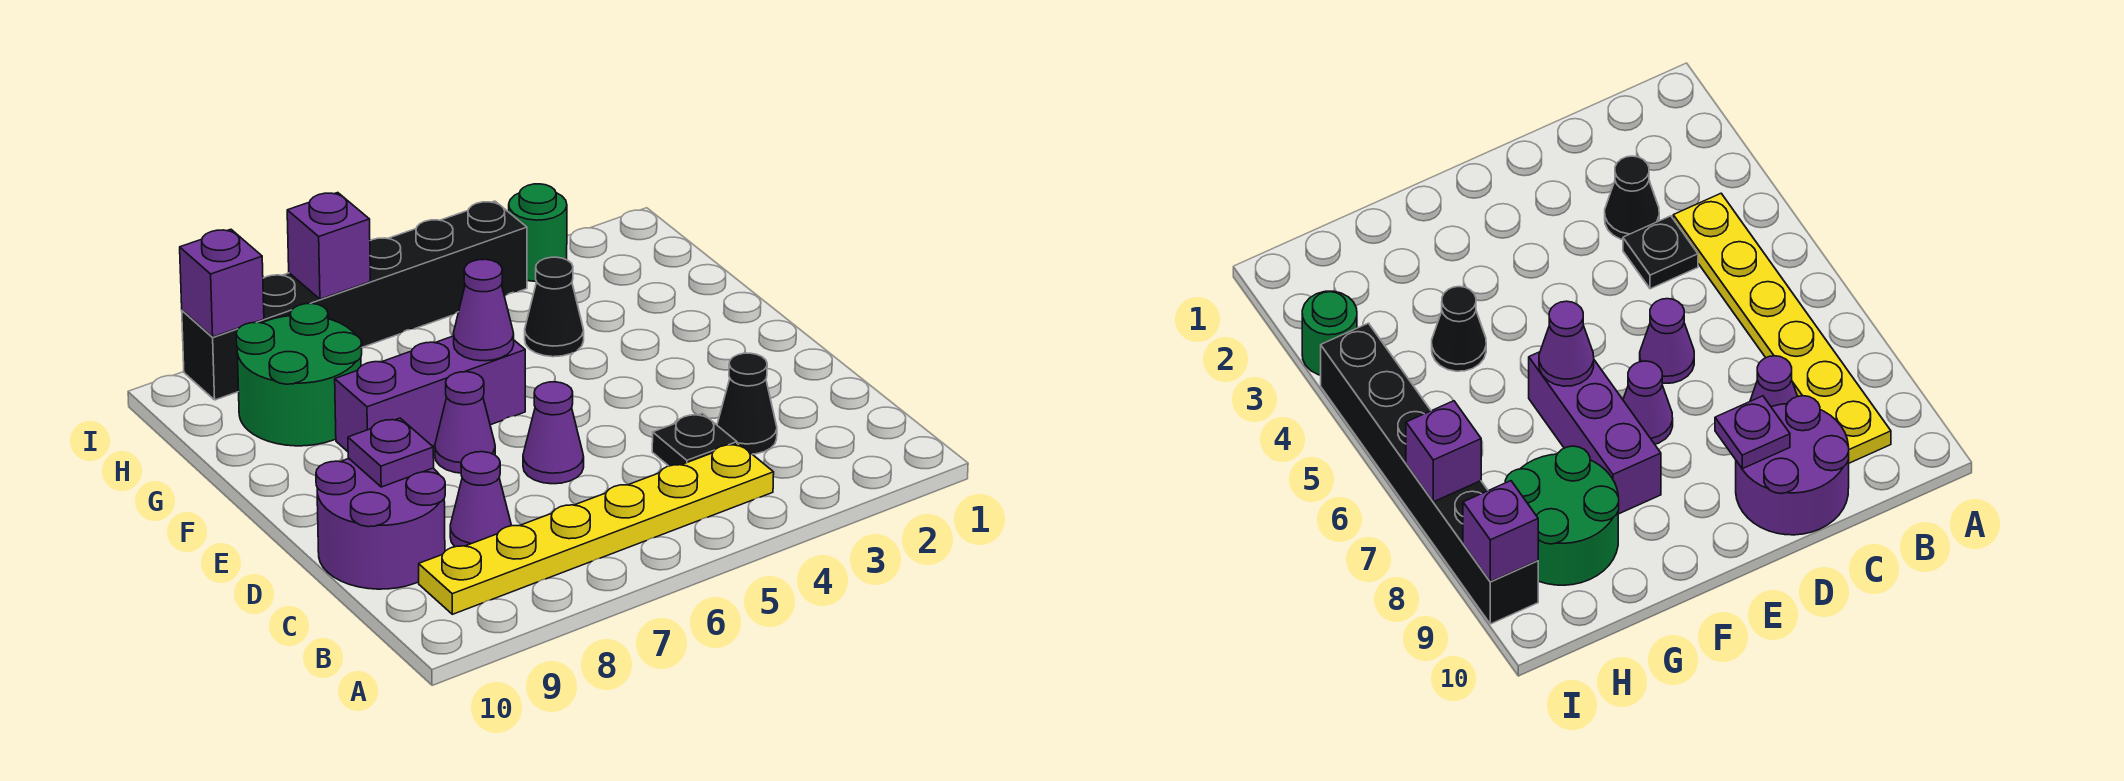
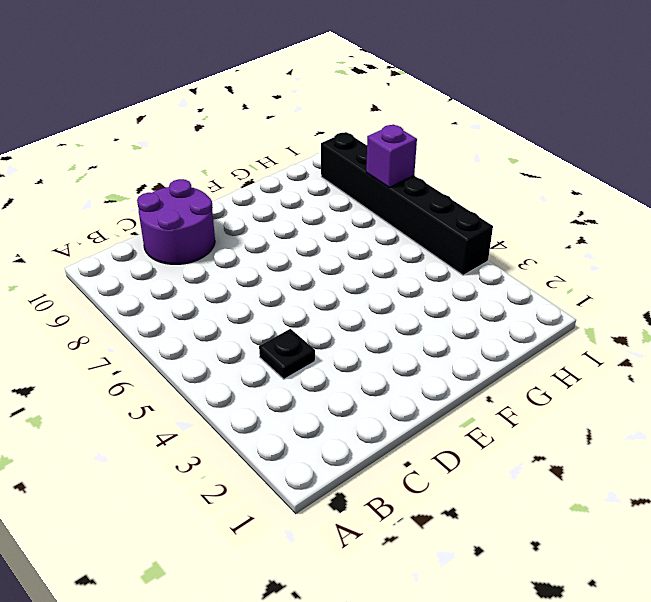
none -> yellow 1x6 plate [419,443,774,614]
none -> black 1x1 cone [717,353,777,454]
none -> purple 1x1 cone [450,452,511,547]

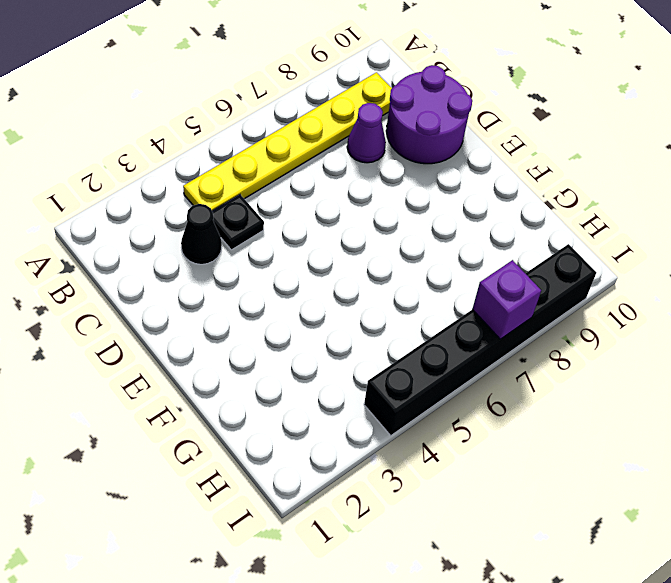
none -> purple 1x1 cone [523,382,584,484]
none -> purple 1x1 cone [435,372,495,473]
none -> purple 1x3 brick [335,336,525,452]

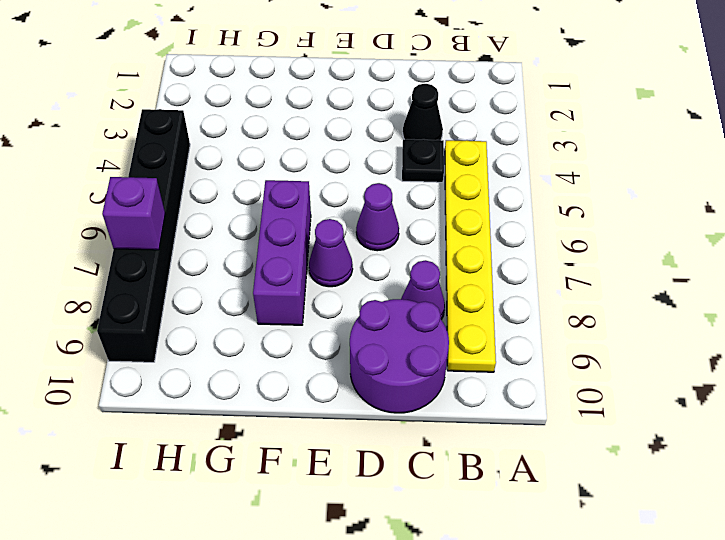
none -> black 1x1 cone [525,257,584,357]
none -> green 2x2 round brick [236,304,362,446]
none -> green 1x1 round brick [509,184,567,282]

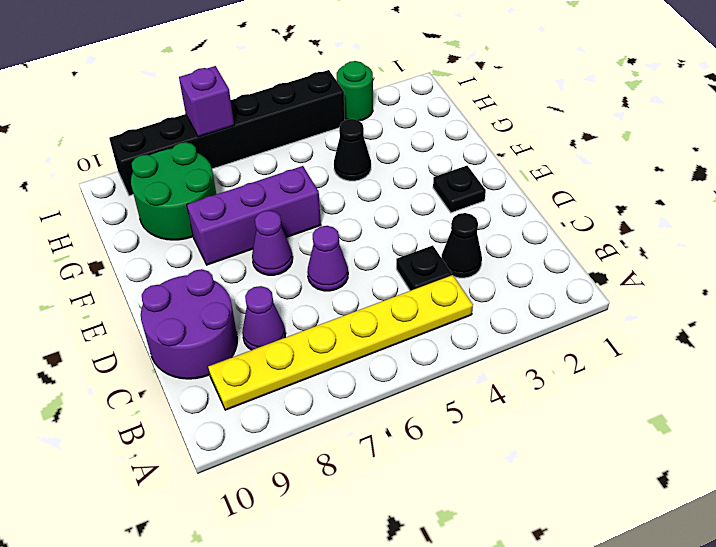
black 1x1 plate [433,166,486,213] -> none
none -> purple 1x1 plate [348,418,434,487]
none -> purple 1x1 cone [453,259,514,361]
none -> purple 1x1 brick [180,229,264,337]

